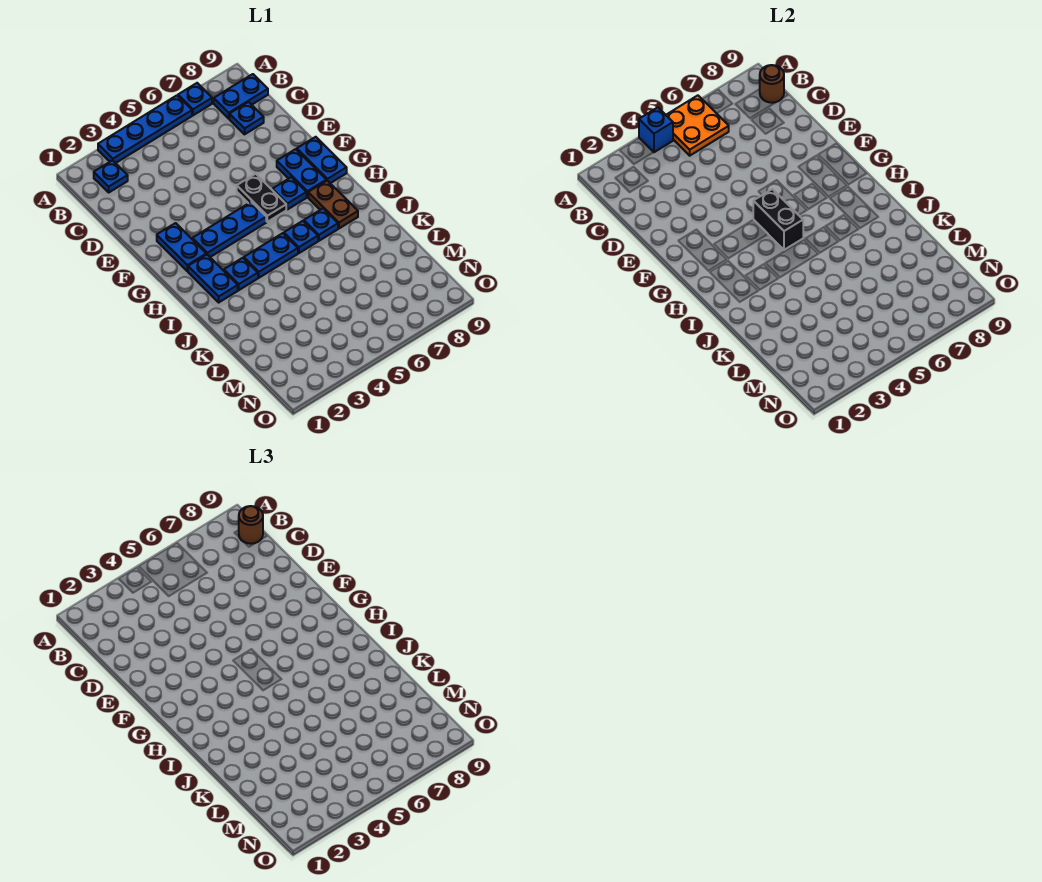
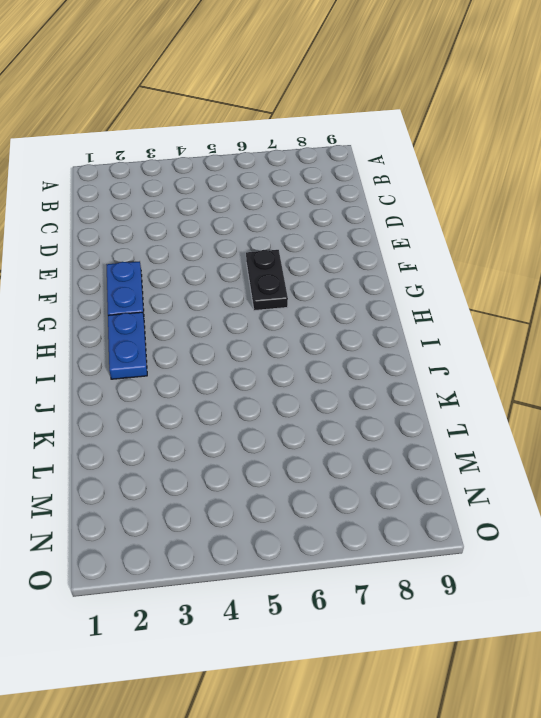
none -> blue 1x4 plate [98,95,192,163]
none -> blue 1x1 plate [178,83,212,115]
none -> blue 1x1 plate [94,160,128,192]

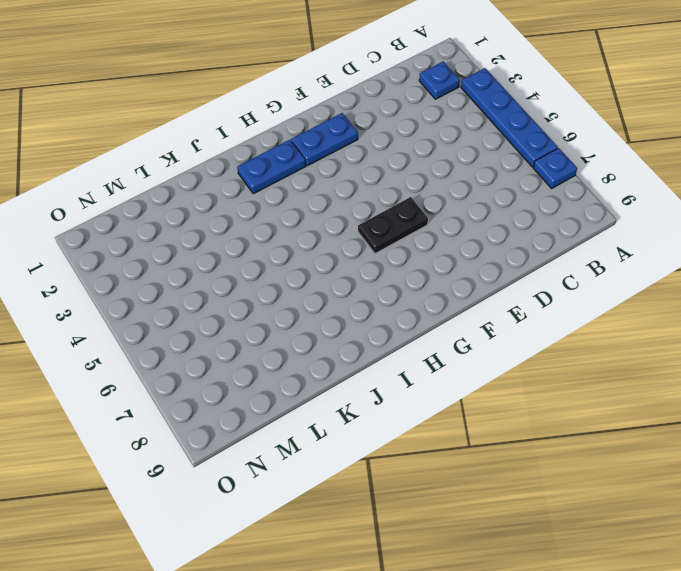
none -> blue 1x2 plate [214,74,268,119]
none -> blue 1x1 plate [230,102,264,134]
none -> blue 1x2 plate [277,149,327,197]

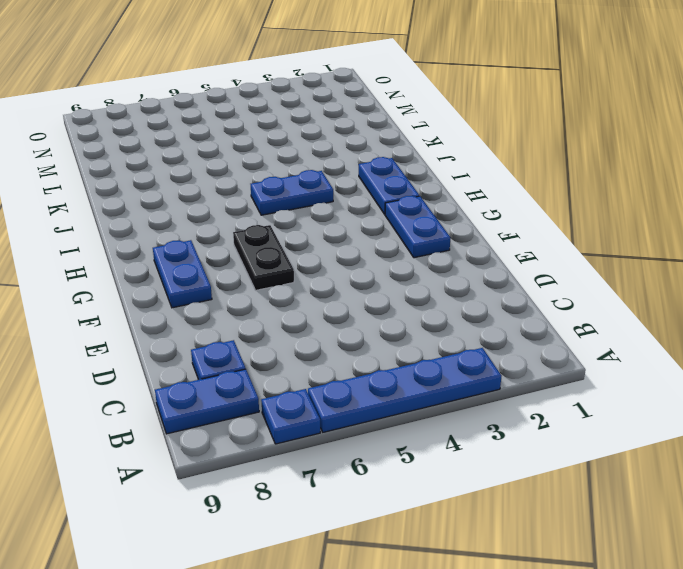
none -> blue 1x1 plate [94,160,128,192]
none -> blue 1x2 plate [297,137,347,183]
none -> blue 1x3 plate [192,202,266,257]

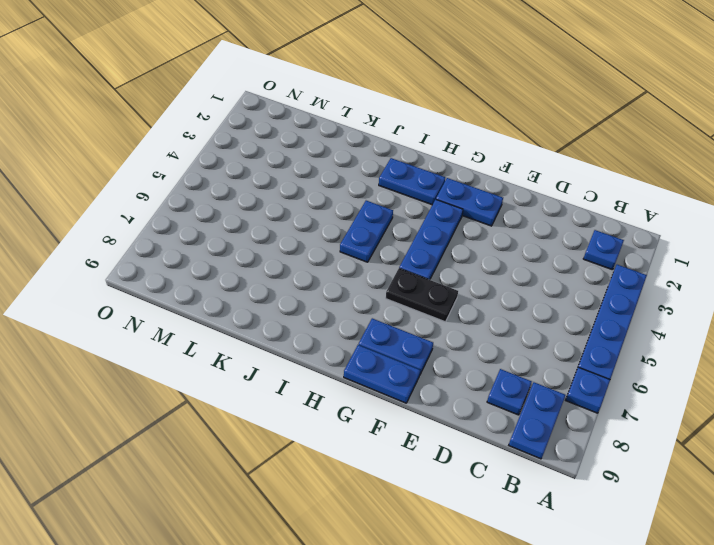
none -> blue 1x1 plate [272,177,307,210]
none -> brown 1x2 plate [308,181,358,228]
none -> blue 1x1 plate [224,258,258,290]

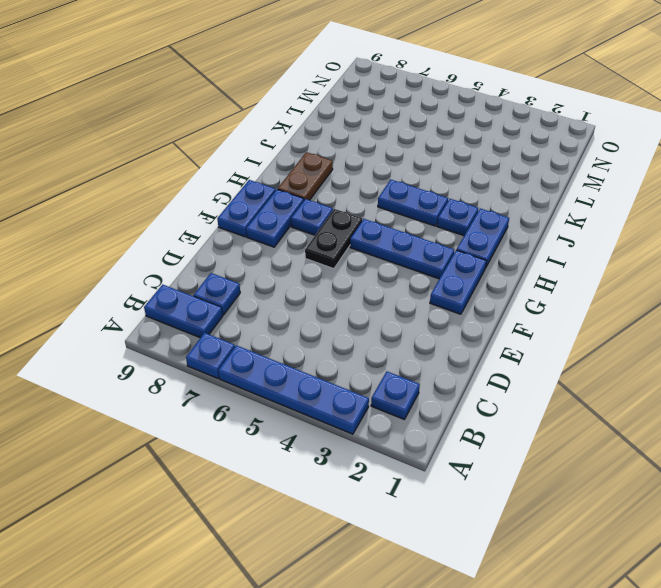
none -> blue 1x1 plate [284,221,318,253]
none -> blue 1x1 plate [304,209,338,241]
none -> blue 1x1 brick [639,107,673,152]

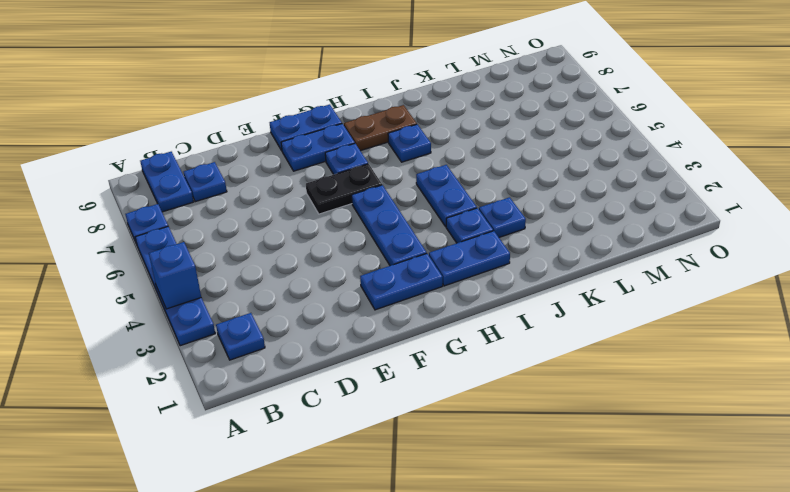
blue 1x1 plate [479,197,526,237] -> blue 1x1 plate moved to [284,221,318,253]
none -> orange 2x2 plate [666,95,729,156]
none -> brown 1x1 round brick [760,65,784,103]
none -> black 1x2 brick [753,189,803,250]

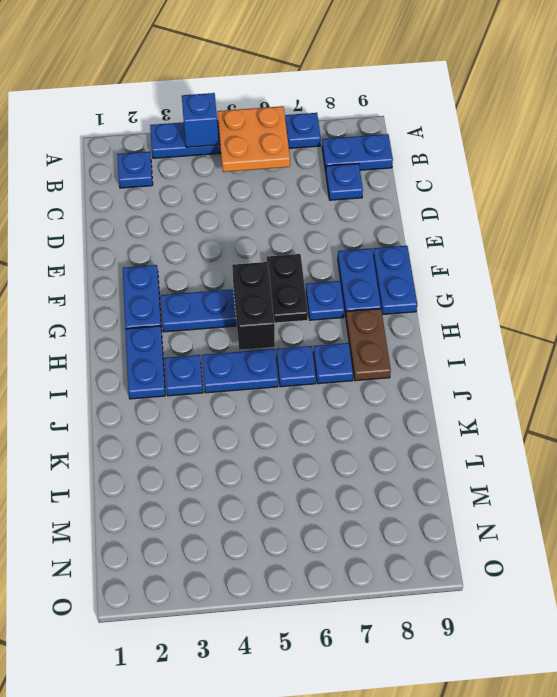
none -> brown 1x1 round brick [760,65,784,103]
none -> brown 1x1 round brick [239,506,263,544]

